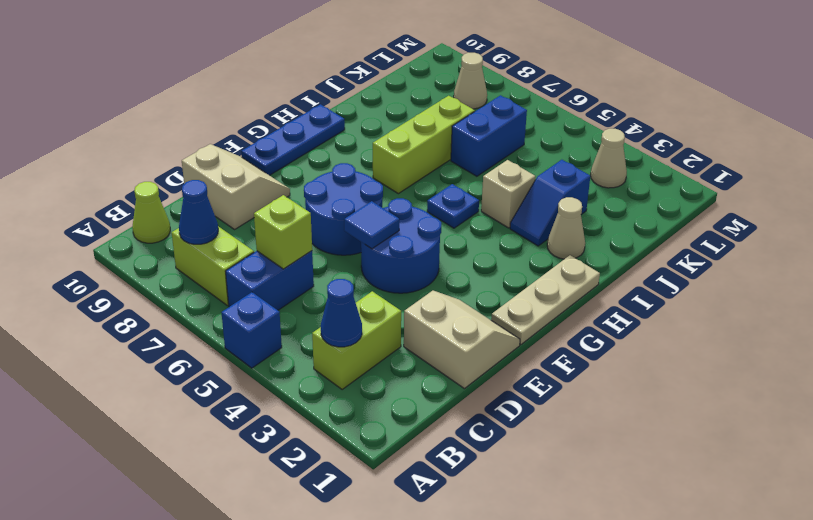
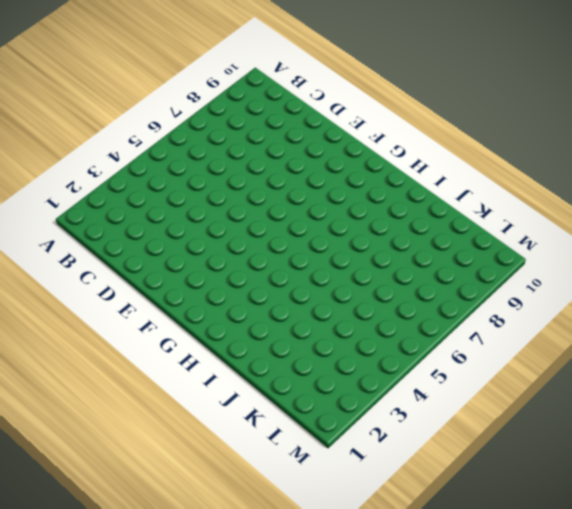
none -> blue 1x1 brick [221,292,282,368]
none -> lime 1x2 brick [312,291,401,389]
none -> blue 1x2 brick [226,251,314,310]

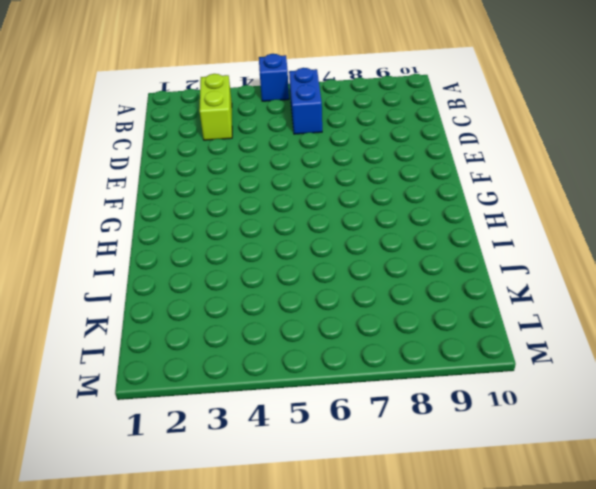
none -> lime 1x2 brick [172,226,254,306]
none -> lime 1x1 cone [132,182,170,243]
none -> tan 2x2 slope [404,291,520,389]

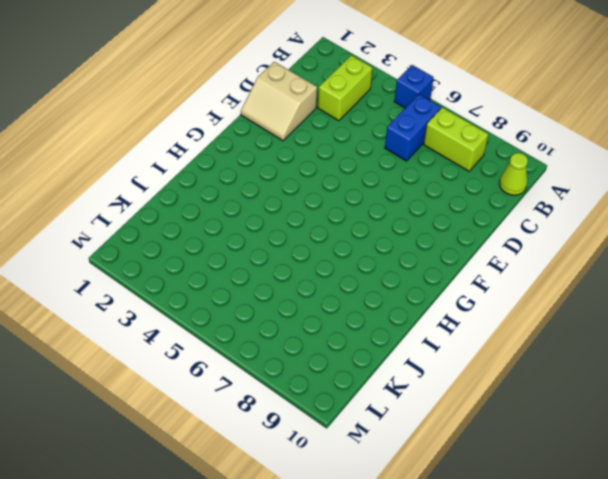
none -> tan 2x2 slope [182,144,290,229]
none -> blue 2x2 round brick [361,198,441,293]
none -> blue 2x2 round brick [304,163,383,255]

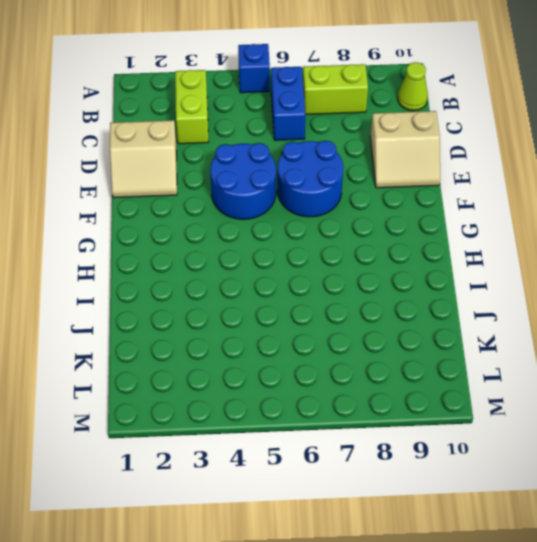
none -> tan 1x3 plate [491,255,600,345]
none -> blue 1x3 plate [241,104,345,175]
none -> blue 1x1 plate [427,184,479,228]

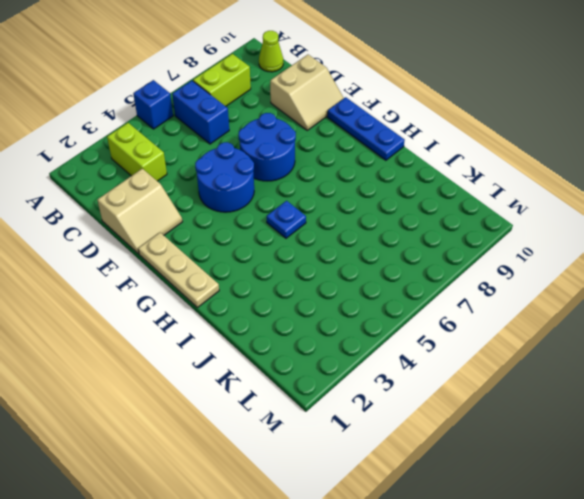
none -> lime 1x3 brick [373,96,475,194]
none -> tan 1x1 cone [547,197,585,259]
none -> blue 1x2 slope [510,160,590,246]

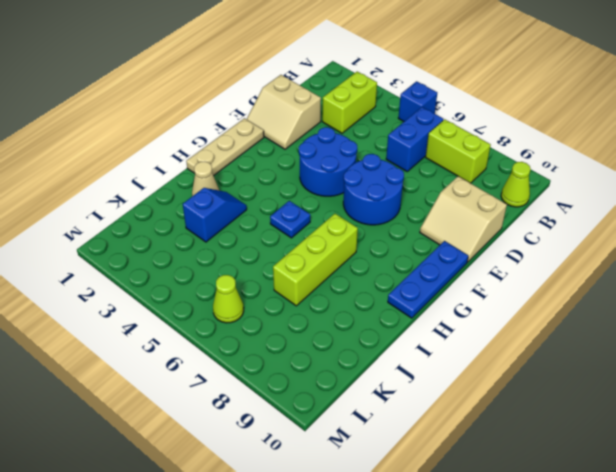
lime 1x1 cone [213,275,244,323] -> none
none -> tan 1x1 brick [481,160,535,228]
none -> blue 1x2 brick [451,95,527,176]
none -> tan 1x1 cone [591,129,627,188]

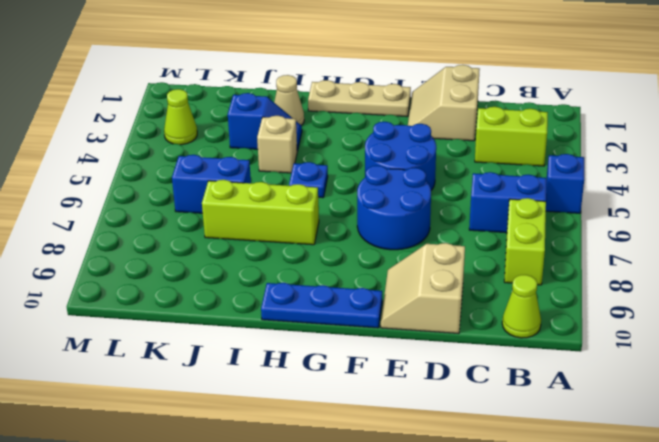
lime 1x1 cone [164,89,197,145] -> tan 1x1 cone [591,129,627,188]
none -> tan 1x1 cone [454,53,487,109]
none -> blue 1x1 cone [321,279,362,347]
none -> blue 1x1 cone [179,180,218,244]

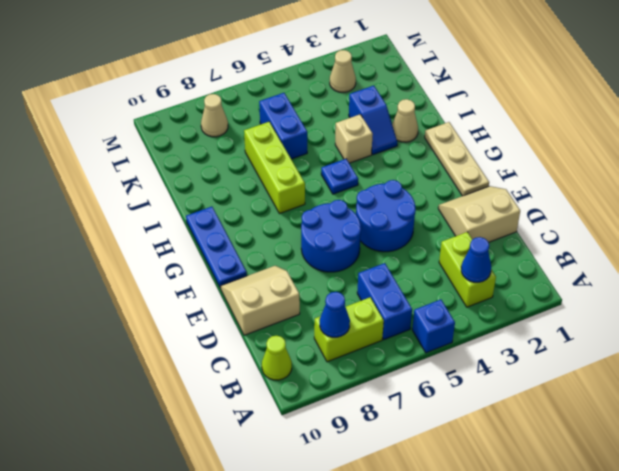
none -> lime 1x1 brick [254,195,312,269]
none -> blue 1x1 tile [344,201,399,249]

